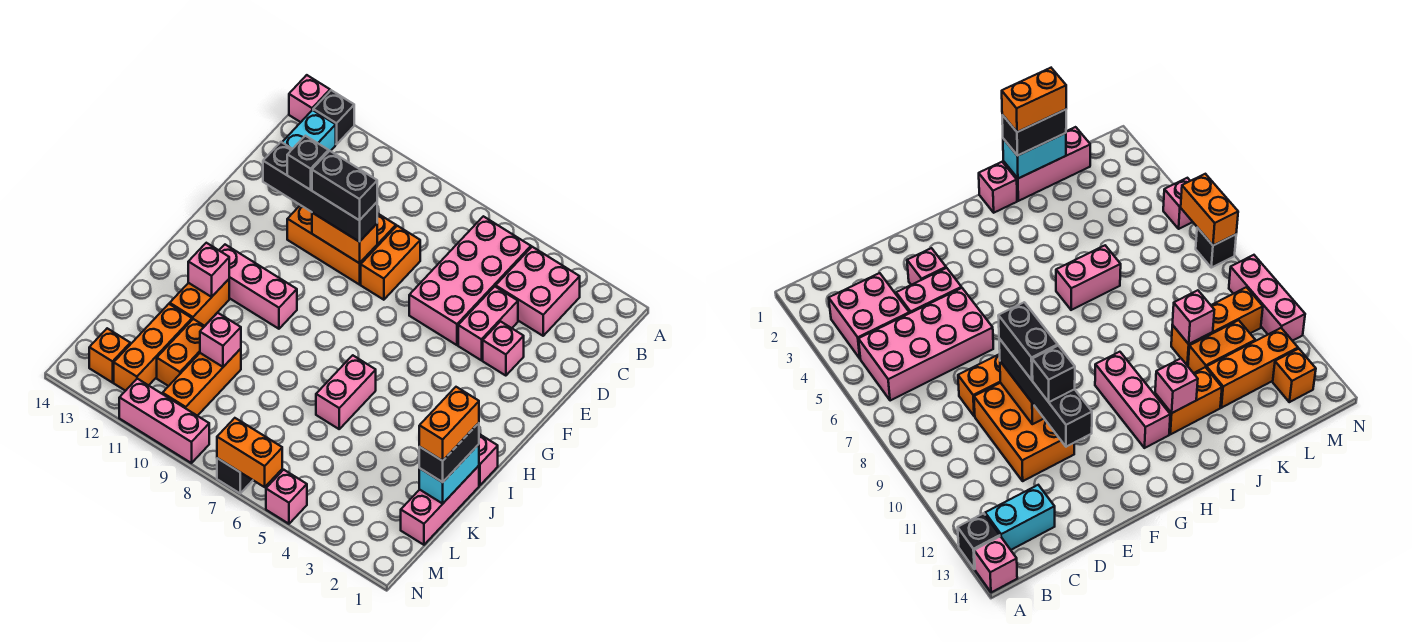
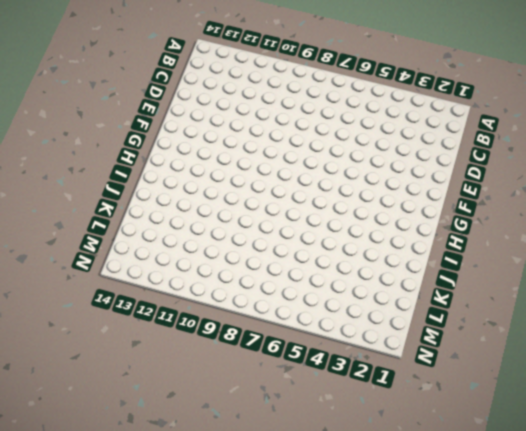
none -> black 1x1 brick [313,90,354,144]
none -> pink 1x1 brick [289,75,330,122]
none -> pink 2x2 brick [496,247,580,336]
none -> pink 2x4 brick [409,216,531,345]

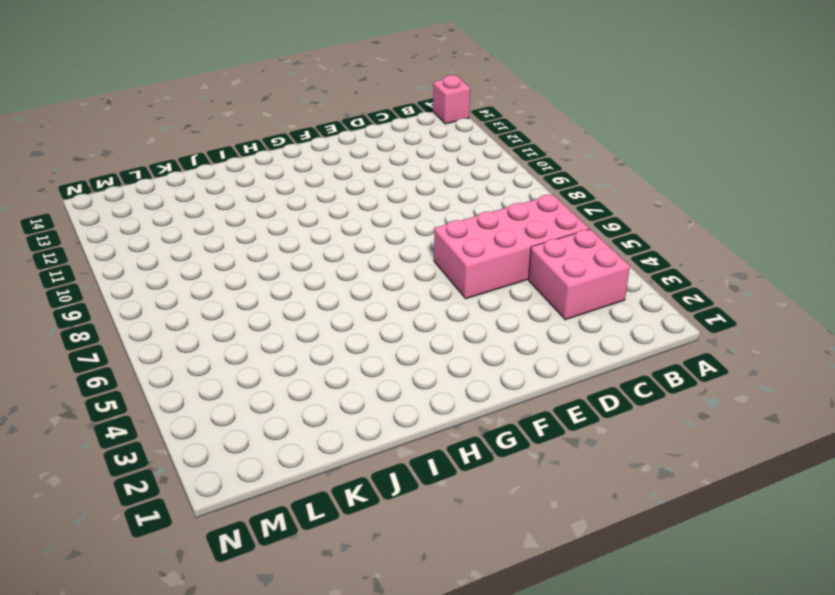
none -> black 1x1 brick [313,90,354,144]
none -> cyan 1x2 brick [282,110,336,152]
none -> pink 1x2 brick [458,287,518,360]
none -> orange 1x2 brick [361,226,420,300]

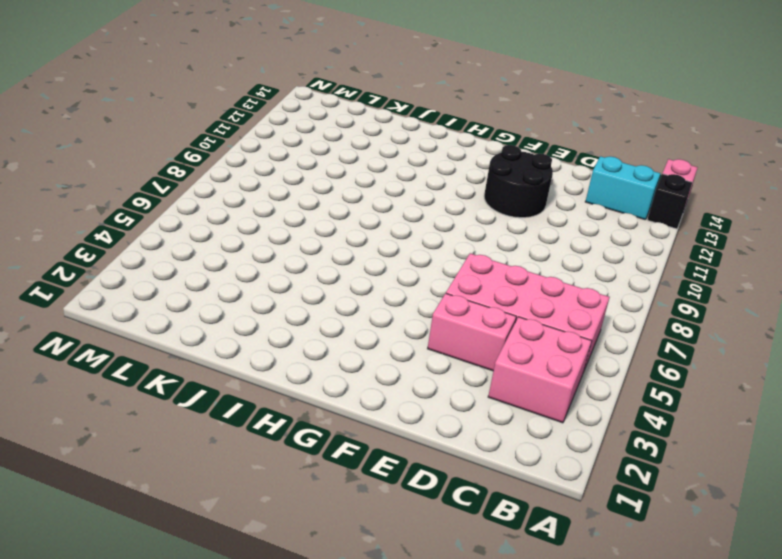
black 2x2 round brick [484,145,553,218] -> orange 2x3 brick [287,205,396,285]
none -> orange 1x2 brick [361,226,420,300]
none -> pink 1x1 brick [483,321,524,376]
none -> pink 1x3 brick [219,245,297,329]
none -> pink 1x1 brick [479,434,498,485]

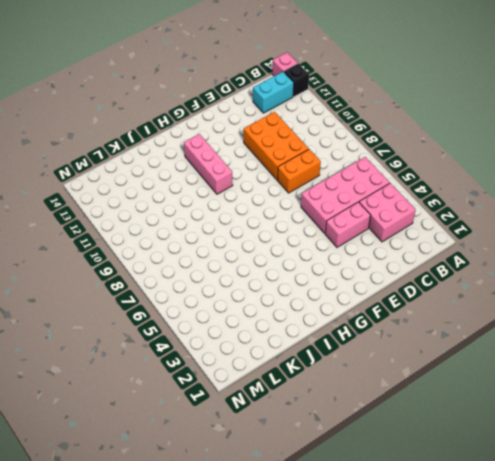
none -> pink 1x1 brick [483,321,524,376]
none -> pink 1x1 brick [479,434,498,485]
none -> pink 1x2 brick [316,355,376,429]
none -> orange 1x2 brick [170,279,229,326]

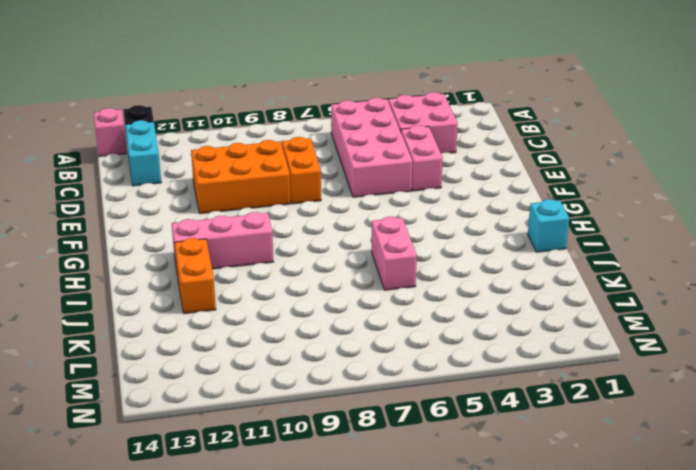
cyan 1x1 brick [528,199,569,252] -> pink 1x1 brick [479,434,498,485]
none -> pink 1x1 brick [483,321,524,376]
none -> pink 1x3 brick [401,466,479,545]
none -> orange 1x3 brick [163,349,241,416]
none -> orange 1x2 brick [157,319,205,386]

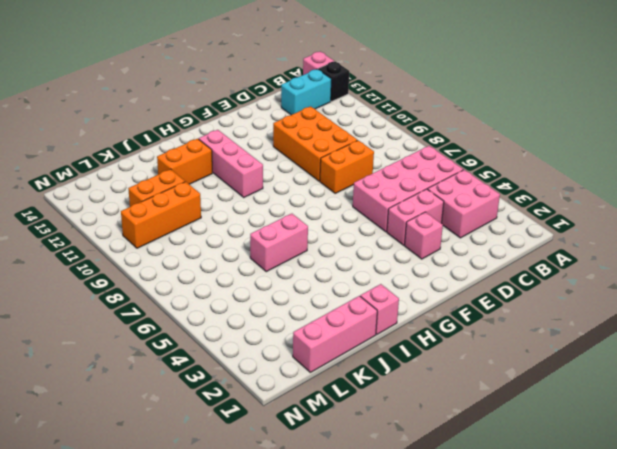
none -> orange 1x3 brick [114,304,192,391]
none -> orange 1x1 brick [89,328,130,383]
none -> pink 1x1 brick [266,470,307,524]
none -> black 1x1 brick [217,458,253,493]

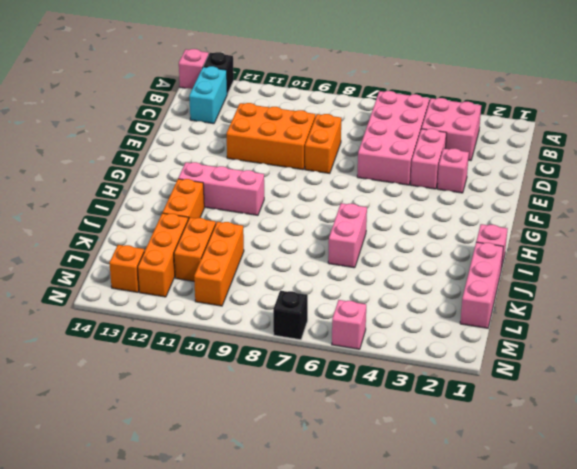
none -> pink 1x3 brick [119,379,209,463]
none -> orange 1x2 brick [312,213,377,263]
none -> pink 1x1 brick [188,243,229,297]
none -> cyan 1x2 brick [419,444,479,503]

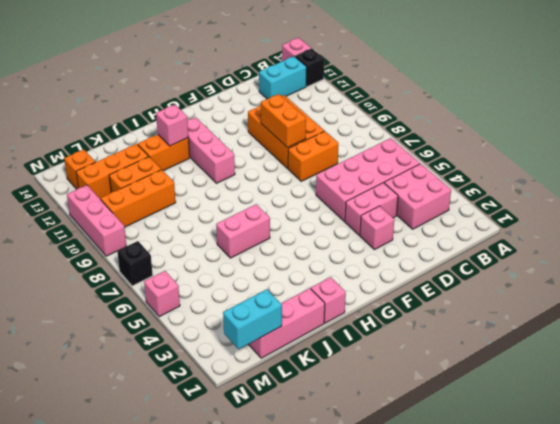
cyan 1x2 brick [223,289,282,349] -> cyan 1x2 brick moved to [419,444,479,503]
none -> pink 1x1 brick [200,313,241,367]
none -> orange 1x2 brick [217,418,282,487]
none -> black 1x4 brick [263,142,377,242]
none -> black 1x2 brick [419,423,479,482]

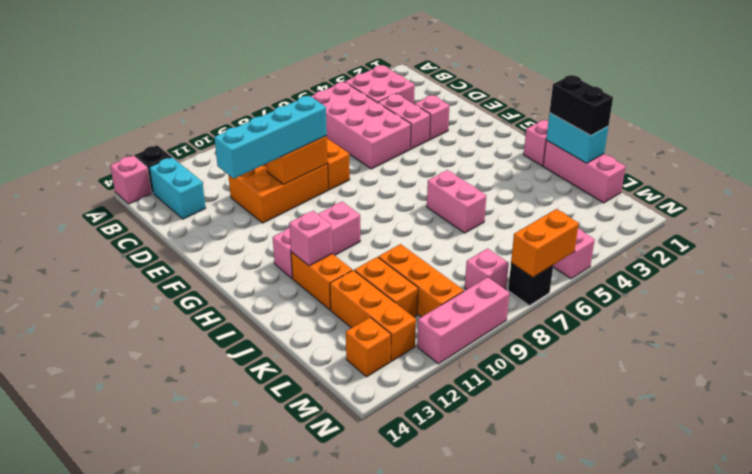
cyan 1x4 brick [214,96,327,179] -> black 1x4 brick [263,142,377,242]
pink 1x1 brick [465,248,509,290] -> pink 1x1 brick moved to [200,313,241,367]
none -> black 1x2 brick [312,151,377,220]
none -> black 1x1 brick [287,136,328,190]
none -> orange 1x2 brick [419,387,479,461]

